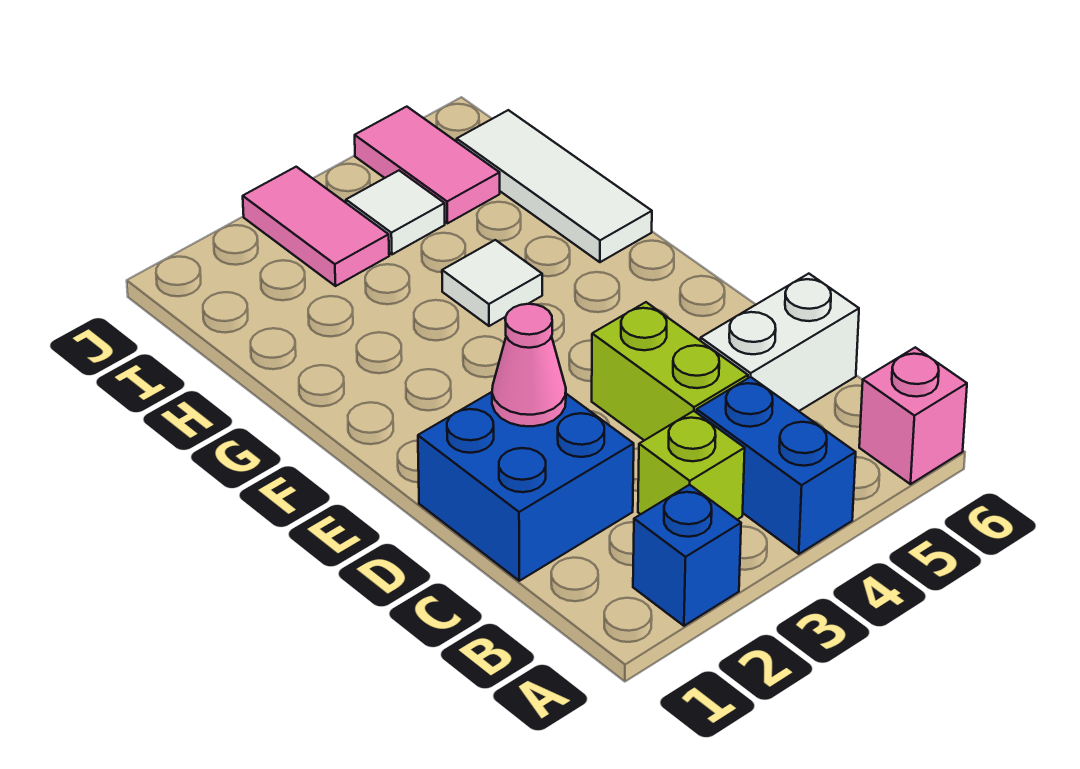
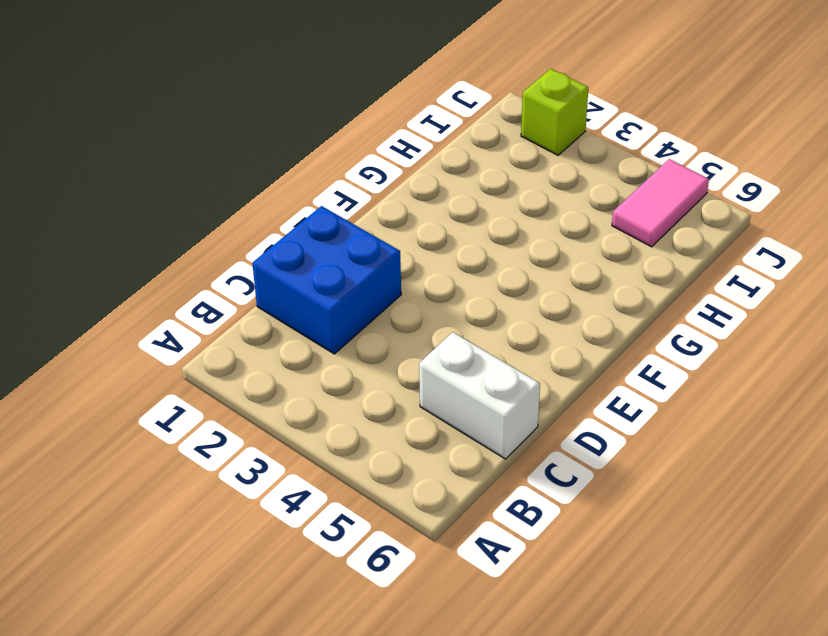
lime 1x1 brick [521,69,588,155] -> lime 1x1 brick moved to [638,411,745,520]
none -> blue 1x1 brick [633,485,741,626]
none -> blue 1x2 brick [696,377,856,554]
none -> pink 1x1 brick [859,347,967,484]

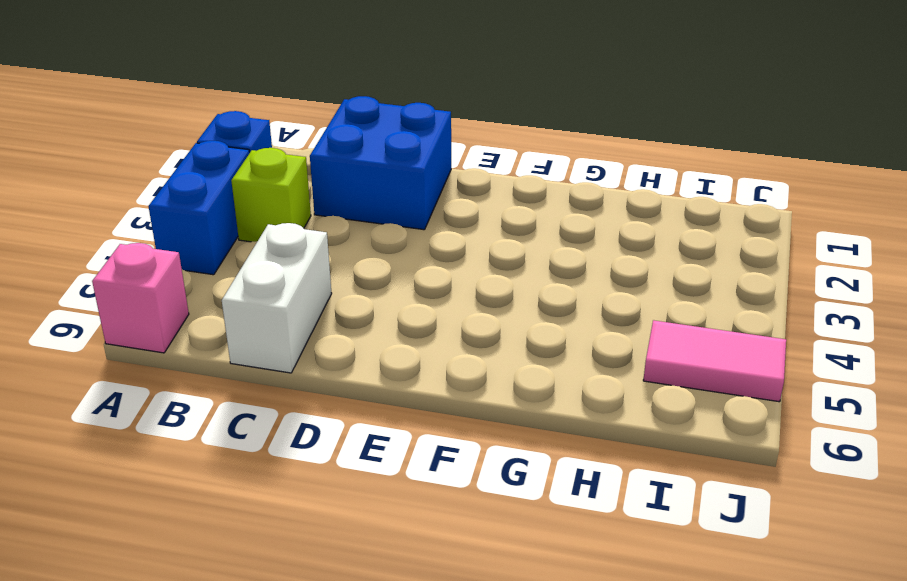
blue 1x2 brick [148,141,249,275] -> blue 1x2 brick turned to [696,377,856,554]
none -> lime 1x2 brick [592,302,748,440]
none -> white 1x1 tile [442,240,542,326]
none -> white 1x3 tile [457,110,652,262]

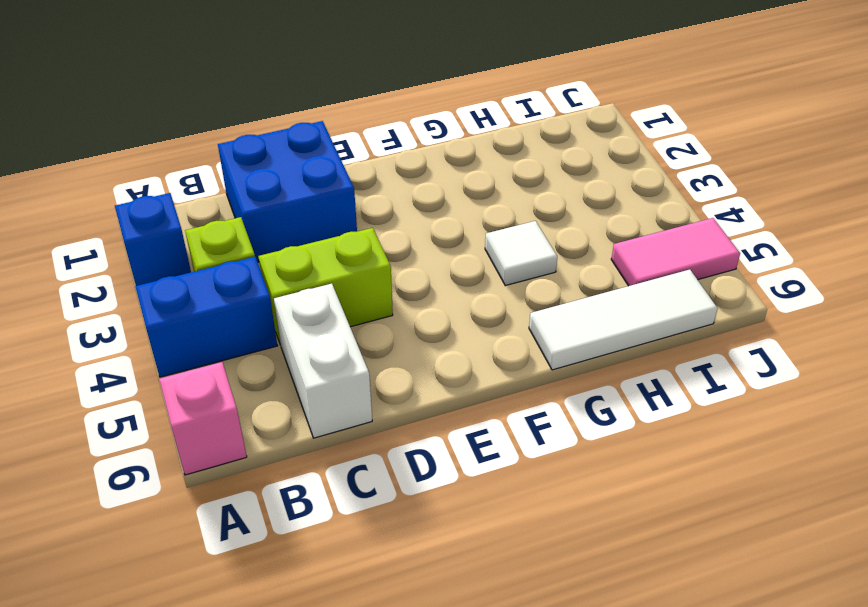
none -> pink 1x2 tile [243,167,389,286]
none -> white 1x1 tile [346,171,445,254]
none -> pink 1x1 cone [492,304,566,426]

